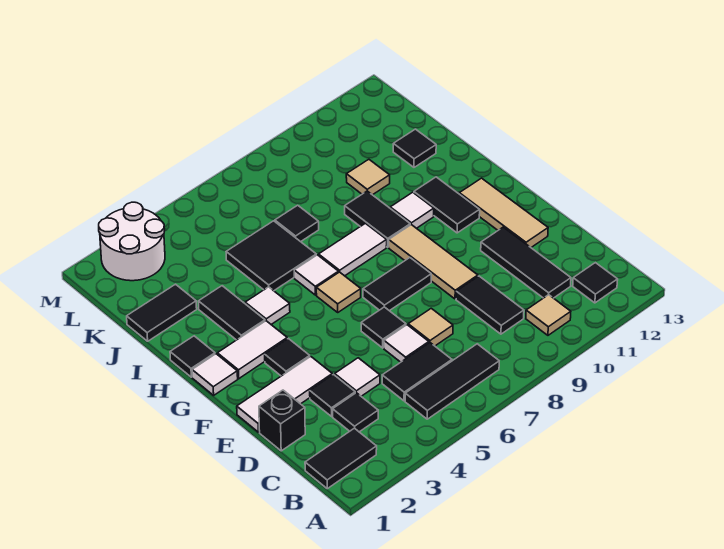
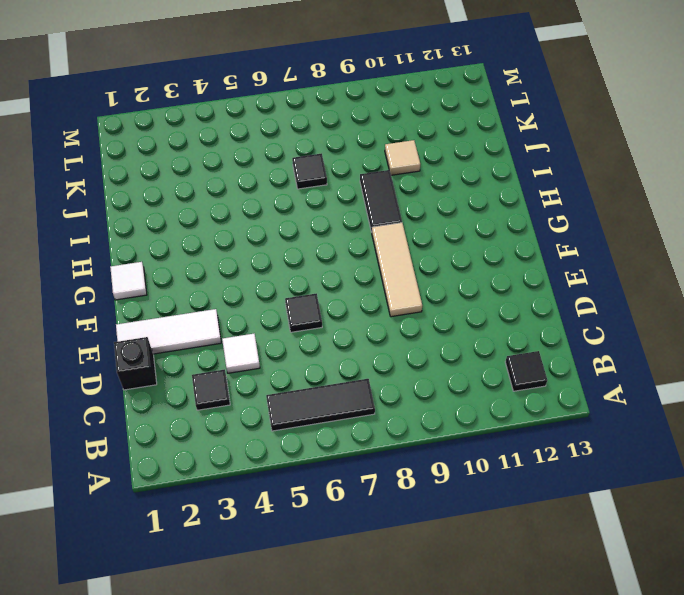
none -> black 1x2 tile [305,428,377,489]
none -> tan 1x1 tile [526,295,571,335]
none -> black 1x2 tile [382,343,452,401]
none -> black 1x2 tile [456,276,524,334]

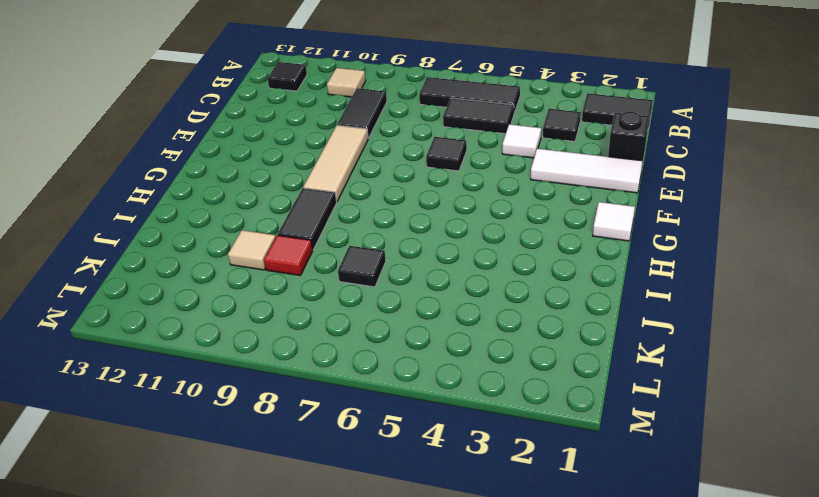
red 1x1 tile [264,235,313,276] -> none
none -> black 1x3 tile [481,227,571,298]
none -> black 1x1 tile [310,375,355,416]
none -> white 1x1 tile [384,325,429,362]
none -> tan 1x1 tile [408,308,453,346]

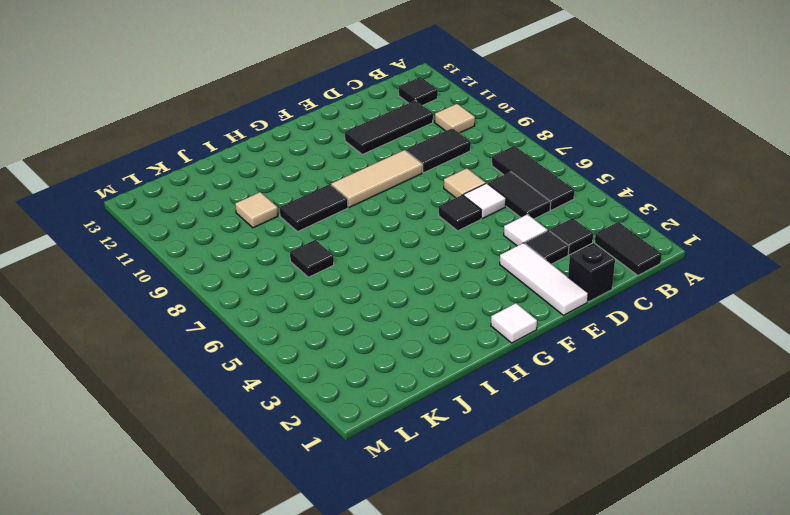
none -> tan 1x3 tile [459,178,548,247]
none -> black 1x1 tile [265,339,310,376]
none -> black 1x2 tile [363,258,431,311]
none -> white 1x2 tile [217,321,287,379]

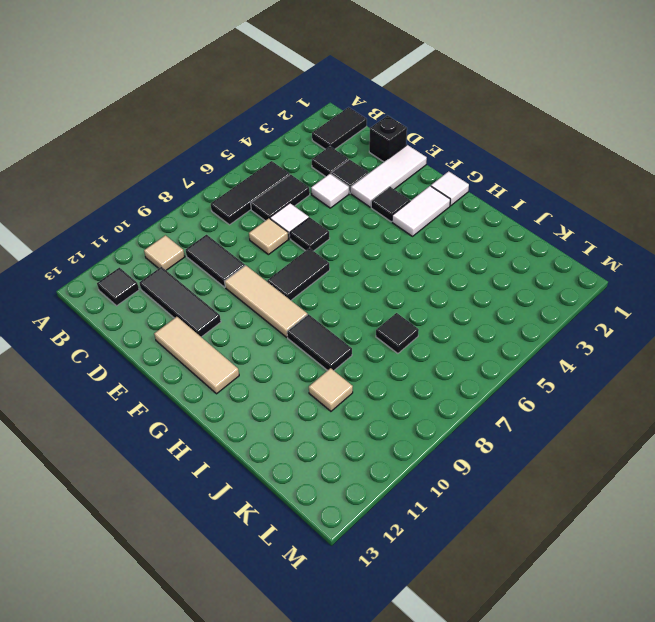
none -> tan 1x1 tile [316,272,361,312]
none -> black 1x2 tile [414,177,480,233]
none -> black 1x1 tile [170,336,215,377]
none -> black 1x2 tile [198,286,265,340]

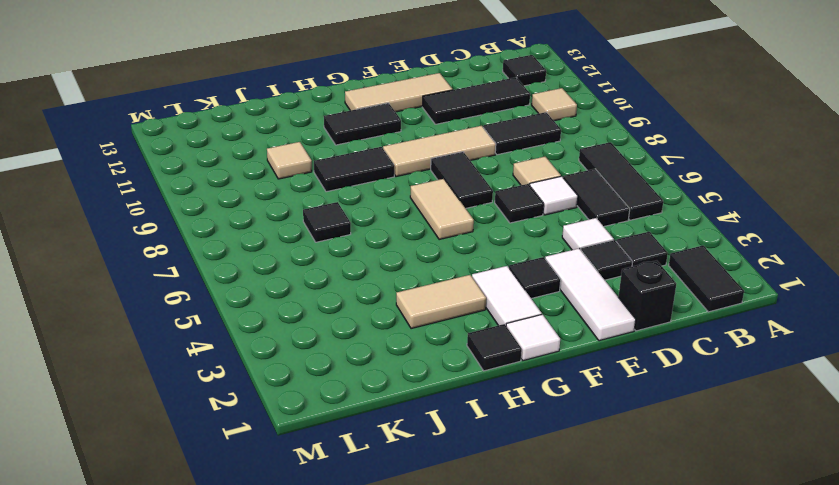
tan 1x2 tile [410,179,474,240] -> tan 1x1 tile [316,272,361,312]
tan 1x2 tile [396,275,486,329] -> black 1x2 tile [198,286,265,340]
none -> white 1x1 tile [245,287,290,324]
none -> white 1x1 tile [294,255,338,295]
none -> white 1x2 tile [319,223,387,276]
none -> white 1x1 tile [390,192,434,228]

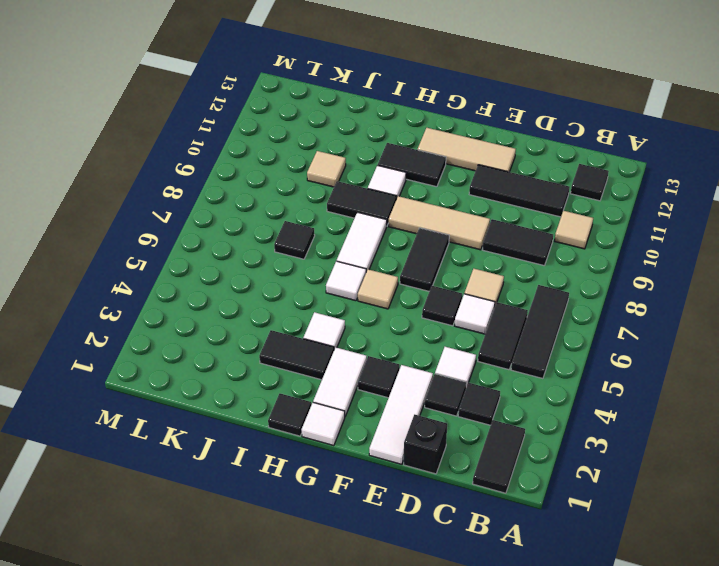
none -> black 2x2 tile [226,221,316,291]
none -> black 1x2 tile [127,284,197,341]
none -> black 1x1 tile [393,129,436,167]
none -> white 2x2 round brick [99,202,165,281]

